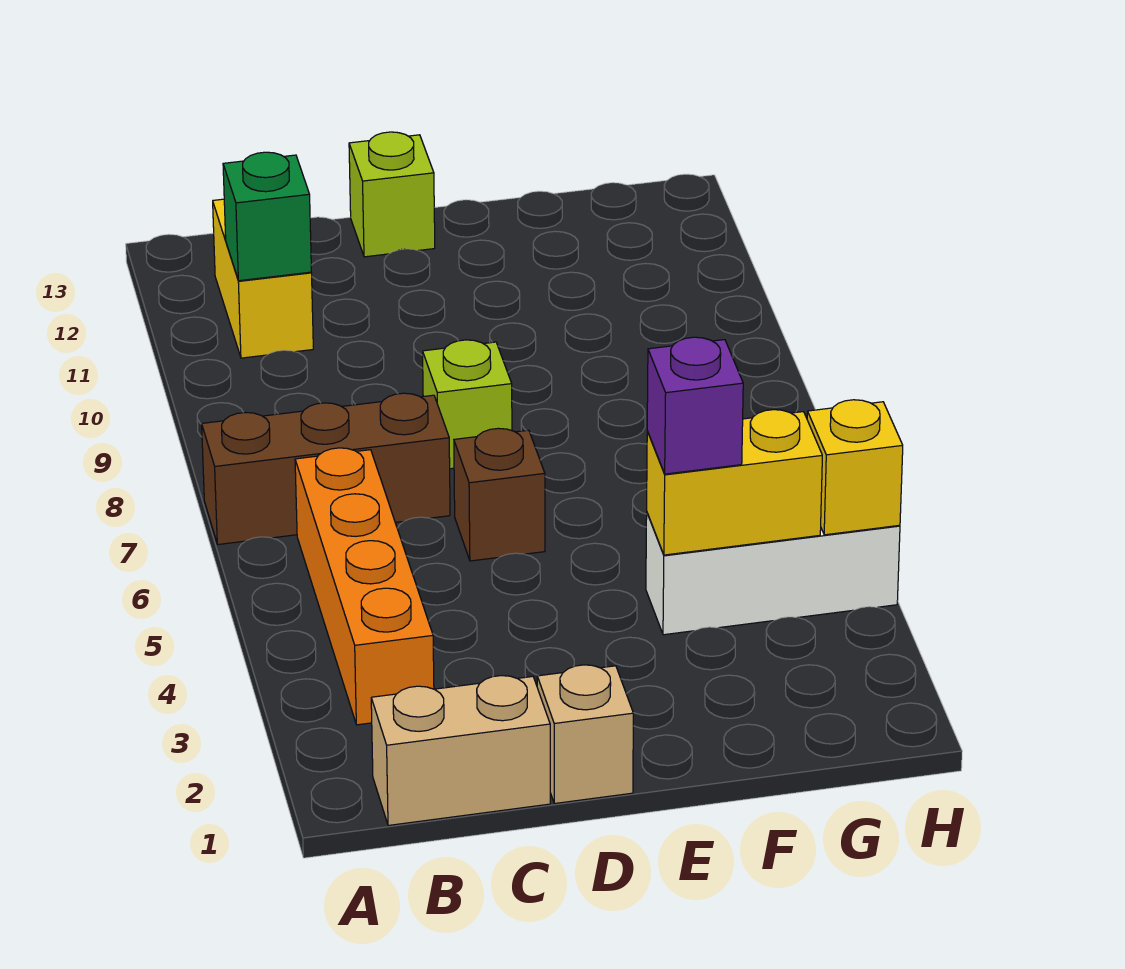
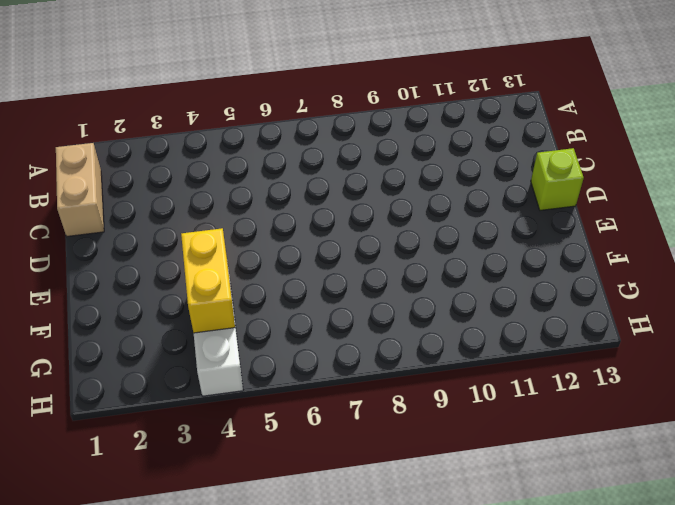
none -> brown 1x3 brick [202,393,450,545]
none -> orange 1x4 brick [295,448,434,725]
none -> yellow 1x2 brick [213,199,313,358]

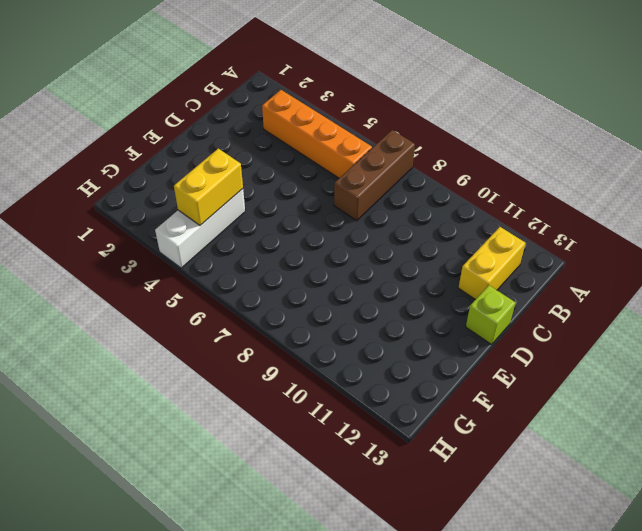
yellow 1x2 brick [458,227,525,300] -> yellow 1x2 brick turned to [213,199,313,358]
none -> tan 1x2 brick [371,676,550,825]
none -> tan 1x1 brick [537,665,633,804]
none -> brown 1x1 brick [454,428,545,561]

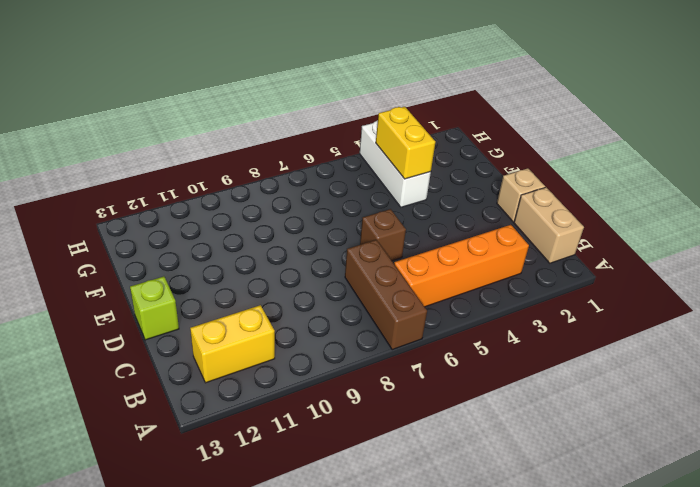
none -> lime 1x1 brick [423,340,512,469]
none -> green 1x1 brick [223,152,311,281]
none -> yellow 1x1 brick [807,400,903,535]

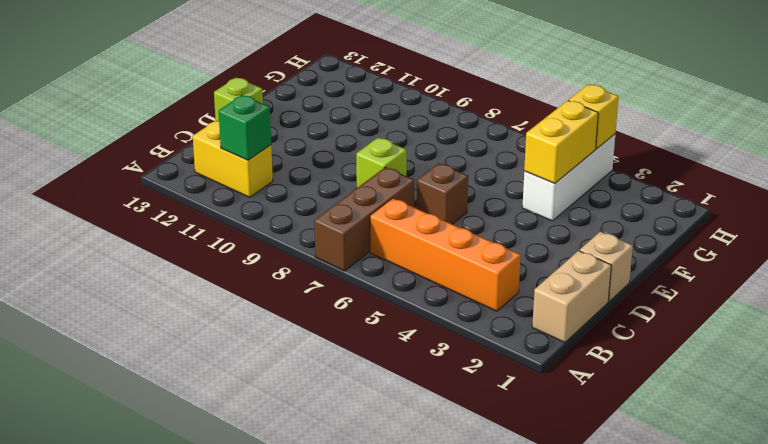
none -> purple 1x1 brick [647,337,743,474]

